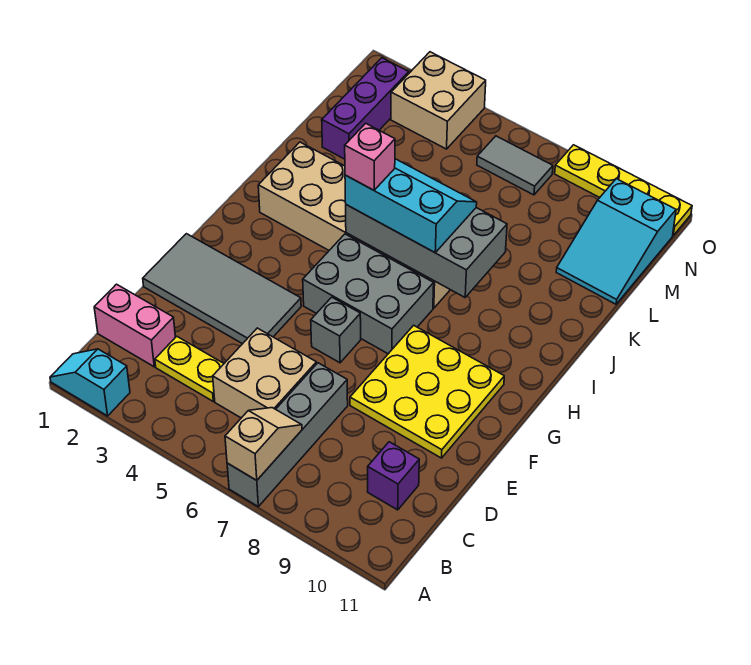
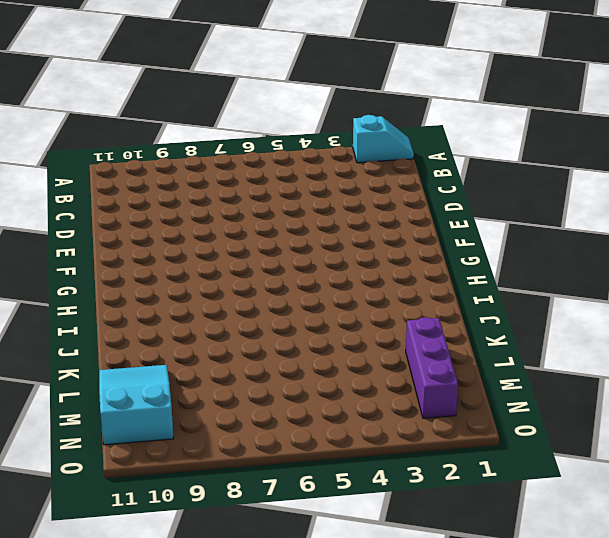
none -> grey 1x4 brick [227,363,348,506]
none -> pink 1x2 brick [94,284,175,367]
none -> yellow 1x2 plate [155,336,224,401]

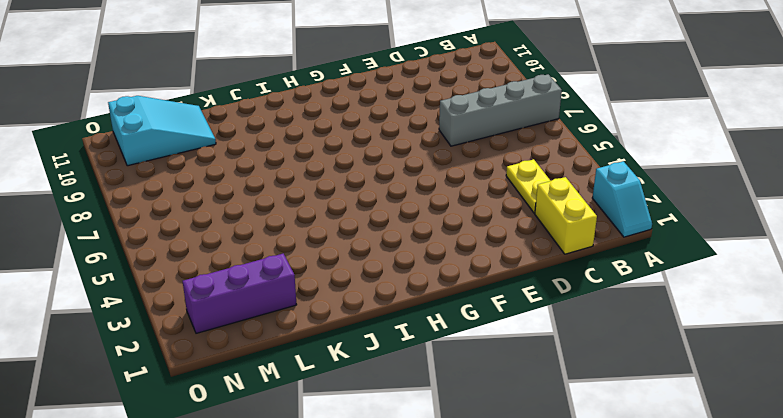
yellow 1x2 brick [535,177,597,254] -> pink 1x2 brick [94,284,175,367]
none -> tan 2x2 brick [213,328,316,418]
none -> purple 1x1 brick [368,442,419,510]
none -> grey 2x4 tile [143,234,301,344]

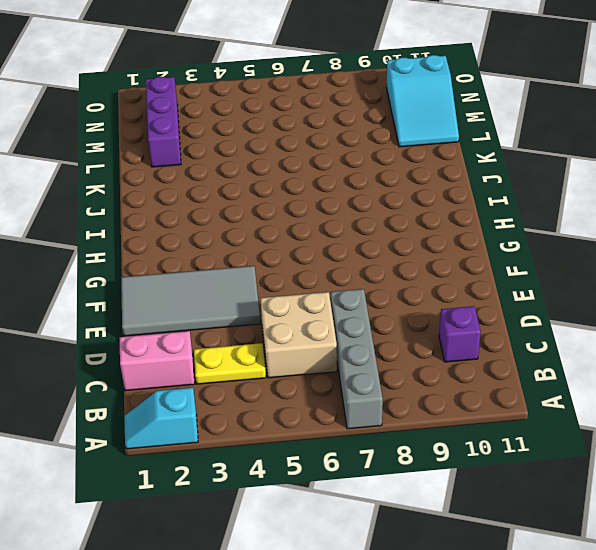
none -> yellow 3x3 plate [350,325,504,458]
none -> grey 1x1 brick [311,297,361,363]
none -> grey 2x3 brick [303,234,434,354]

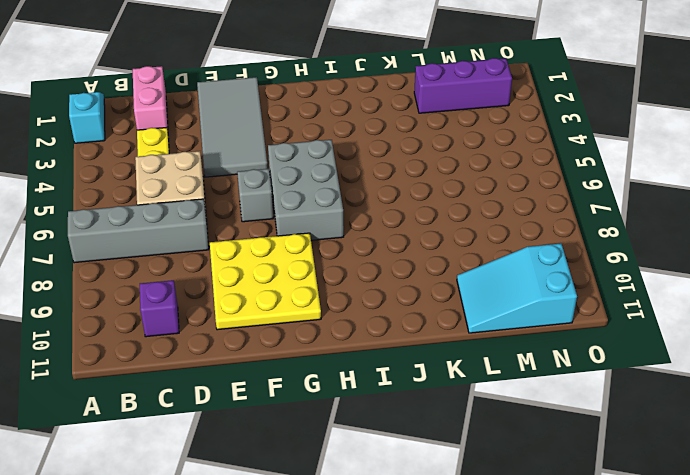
none -> tan 2x6 brick [258,142,450,308]
none -> tan 2x2 brick [391,52,486,149]
none -> grey 1x2 tile [477,136,553,195]

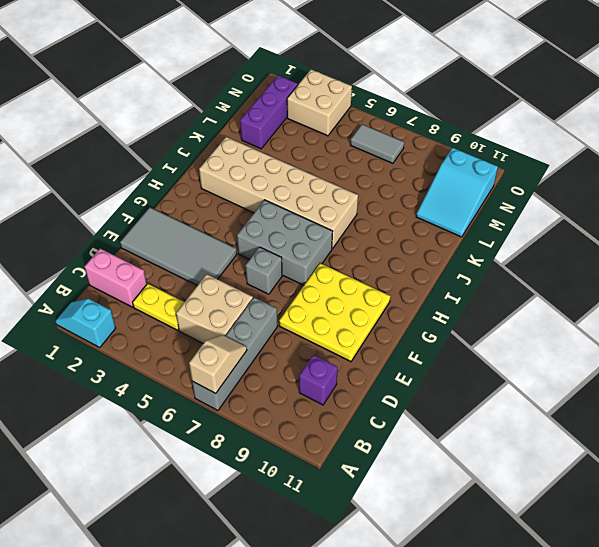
none -> yellow 1x4 plate [555,145,692,235]
none -> grey 2x4 brick [346,205,507,297]
none -> cyan 2x3 slope [345,159,477,252]

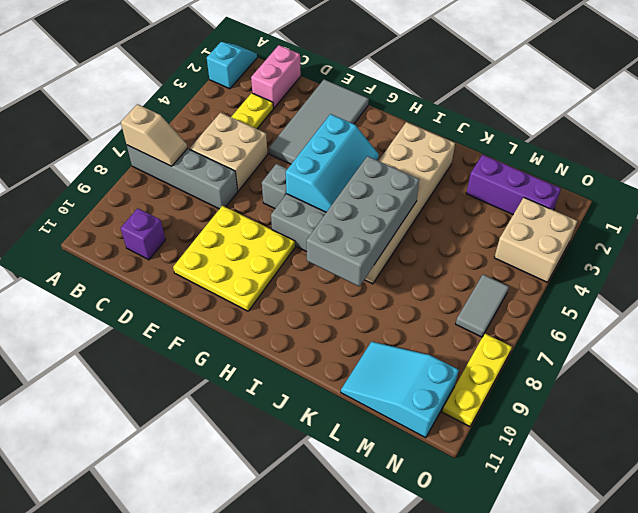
cyan 2x3 slope [286,114,379,212] -> cyan 2x3 slope moved to [345,159,477,252]
yellow 1x3 plate [442,334,512,427] -> yellow 1x4 plate [555,145,692,235]
none -> pink 1x1 brick [345,123,395,190]

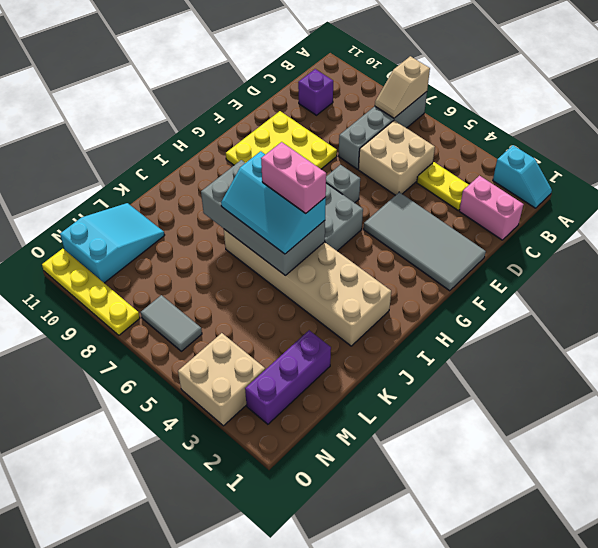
pink 1x2 brick [261,142,326,213] -> pink 1x1 brick [345,123,395,190]

